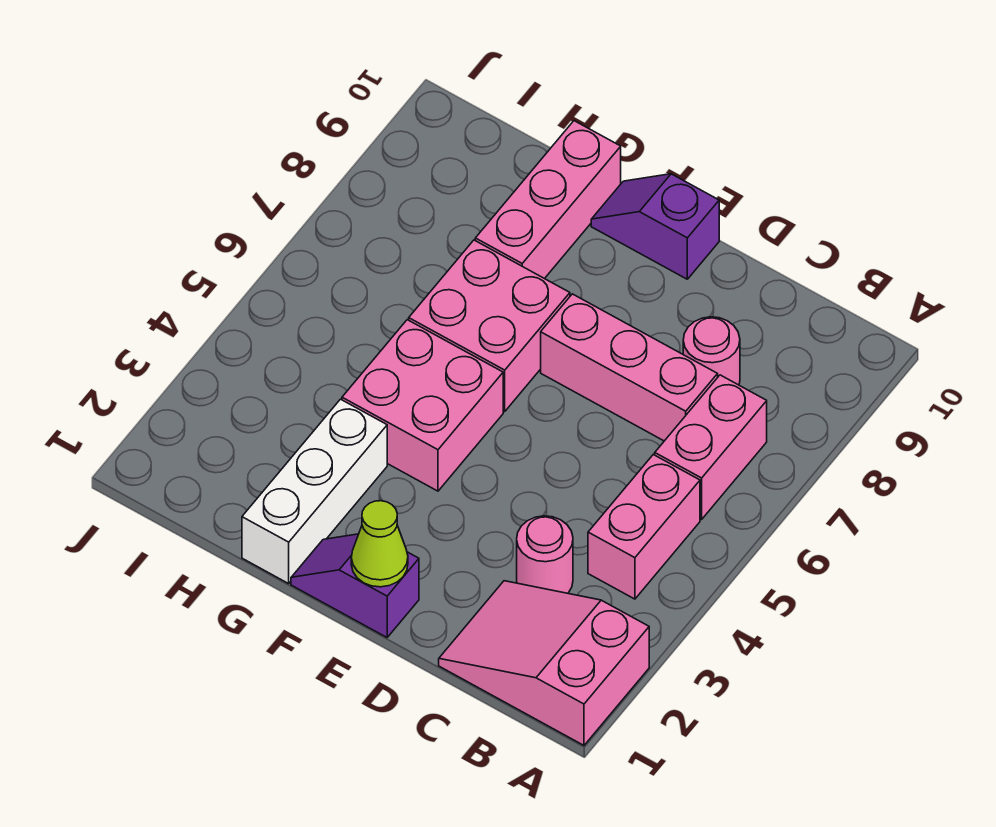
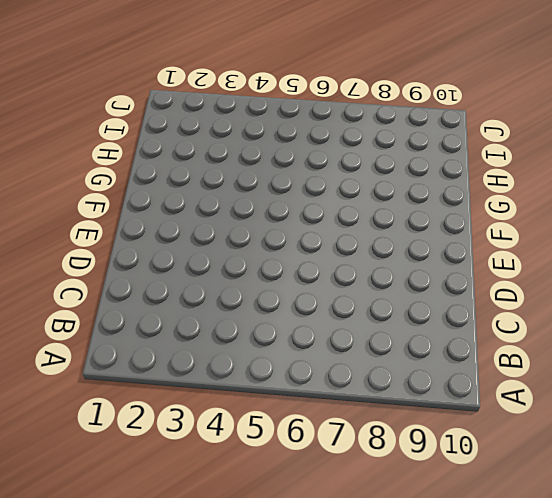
none -> pink 2x3 slope [439,581,649,745]
none -> pink 1x2 brick [588,455,700,599]
none -> pink 1x2 brick [655,375,767,519]

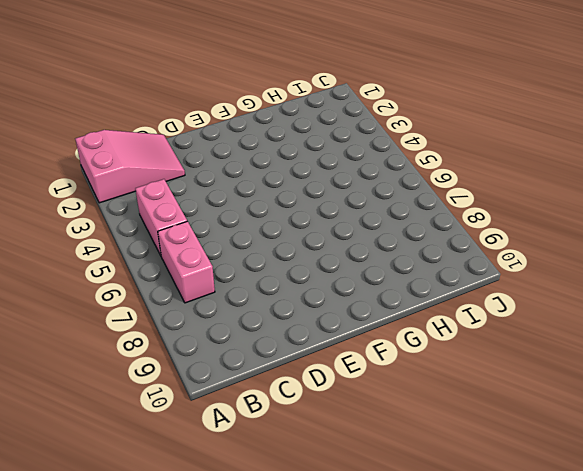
none -> pink 1x1 round brick [517,516,573,593]
none -> pink 1x3 brick [541,294,718,441]
none -> pink 1x1 round brick [683,317,740,385]

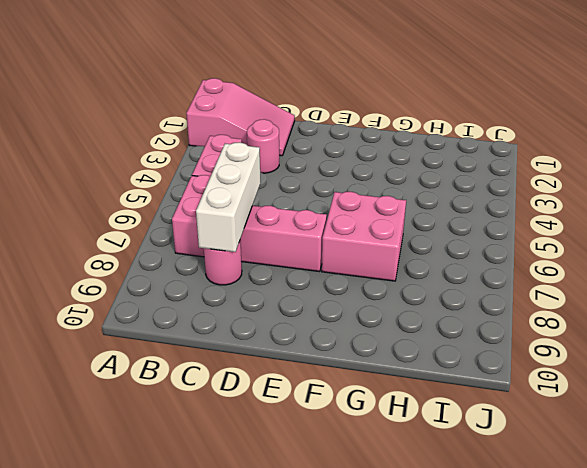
white 1x3 brick [196,142,261,252] -> white 1x3 brick moved to [242,399,387,584]
none -> purple 1x2 slope [291,534,419,637]
none -> purple 1x2 slope [591,174,719,279]
none -> pink 2x2 brick [342,320,503,491]

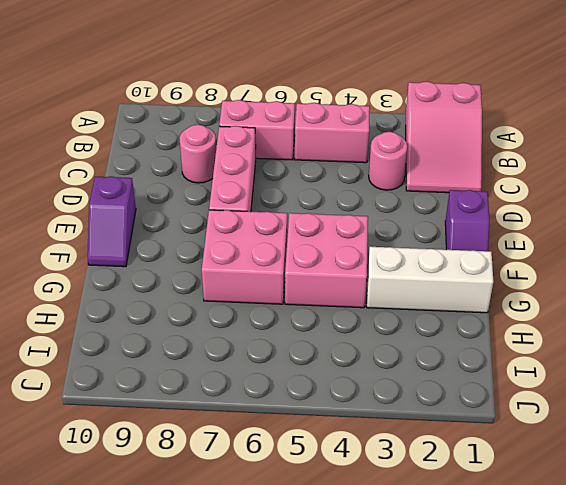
none -> pink 1x3 brick [475,121,621,279]
none -> lime 1x1 cone [351,501,408,587]

